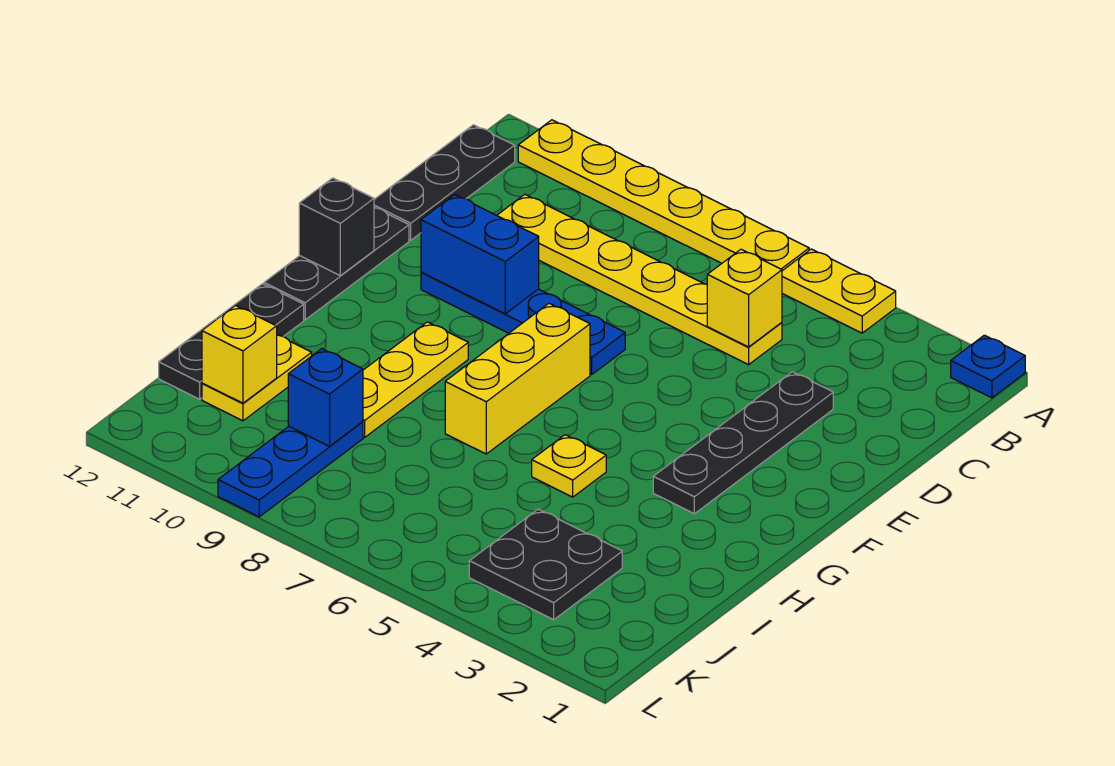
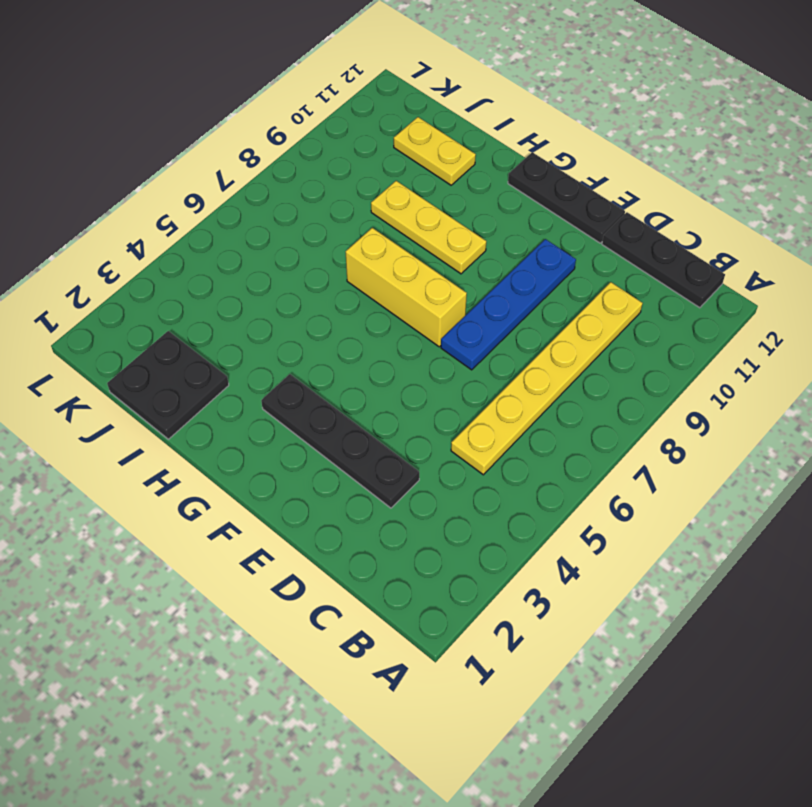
black 2x2 plate [107,331,229,439] -> black 2x2 plate moved to [469,509,622,620]
none -> blue 1x1 plate [951,335,1025,398]
none -> yellow 1x2 plate [782,249,896,333]
none -> yellow 1x6 plate [518,120,809,271]

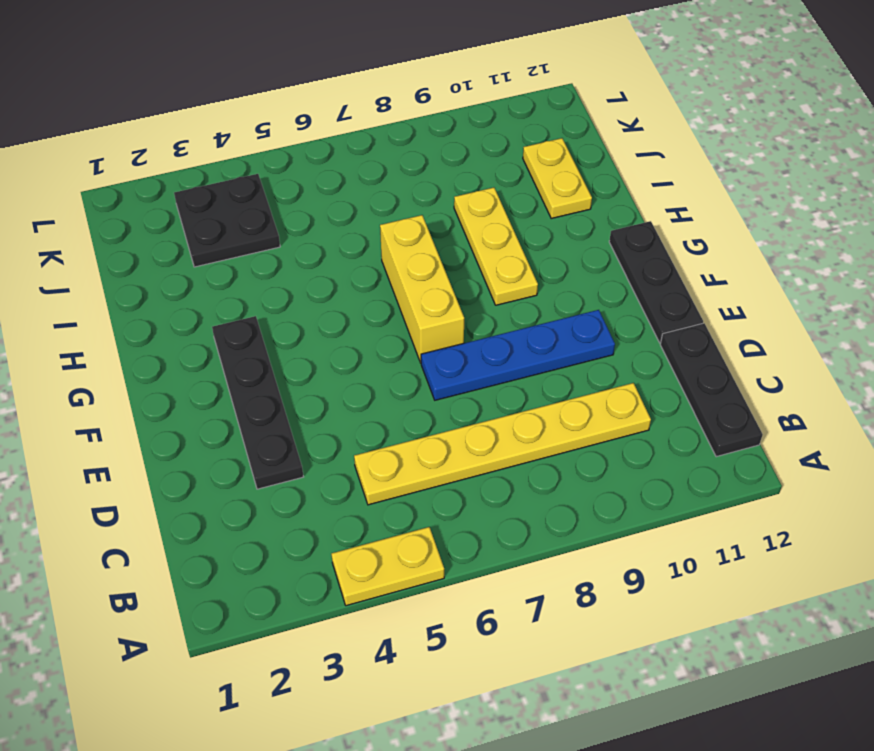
none -> blue 1x1 plate [951,335,1025,398]
none -> yellow 1x6 plate [518,120,809,271]
none -> yellow 1x1 plate [532,435,606,497]

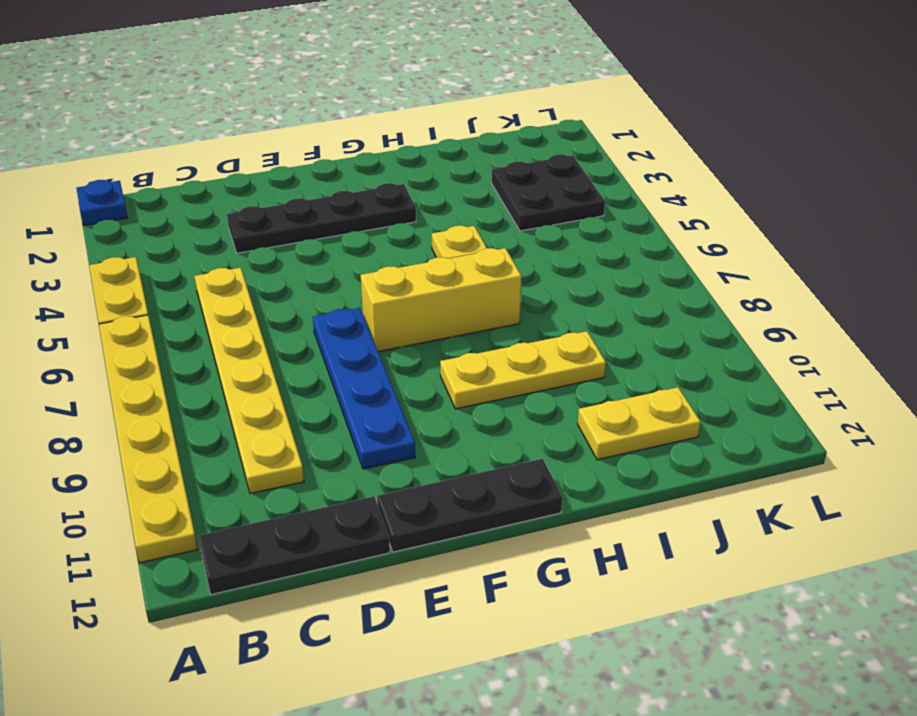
none -> black 1x3 plate [159,284,304,399]
none -> blue 1x3 plate [218,422,363,517]
none -> yellow 1x1 brick [707,249,782,347]

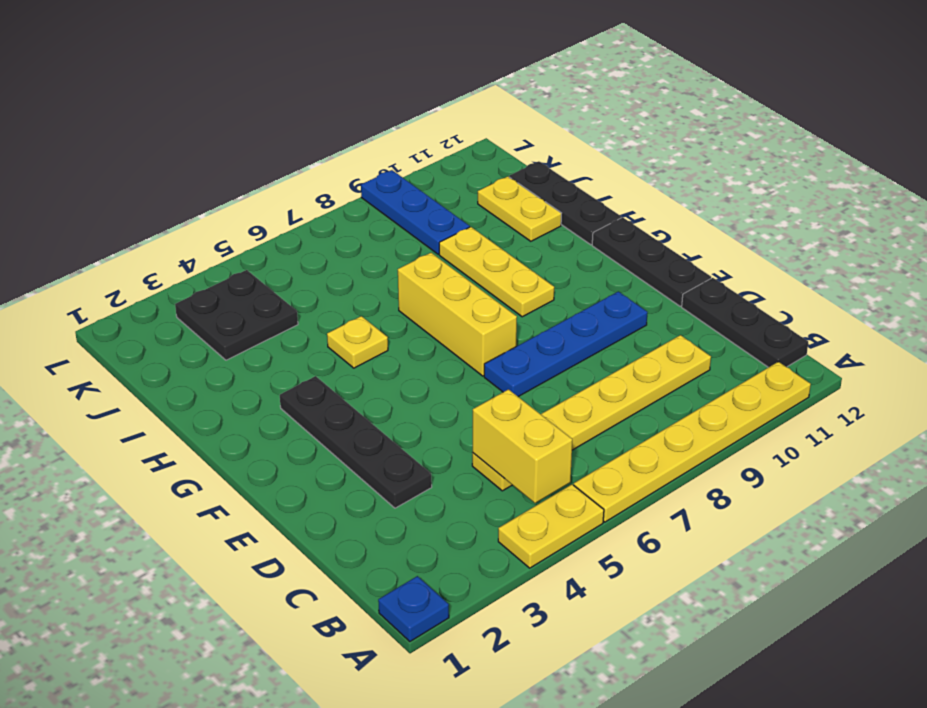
yellow 1x2 brick [473,389,572,503] -> yellow 1x1 brick [707,249,782,347]
none -> blue 1x2 brick [421,195,539,314]
none -> black 1x1 brick [299,178,374,276]
none -> blue 1x1 brick [288,349,363,446]

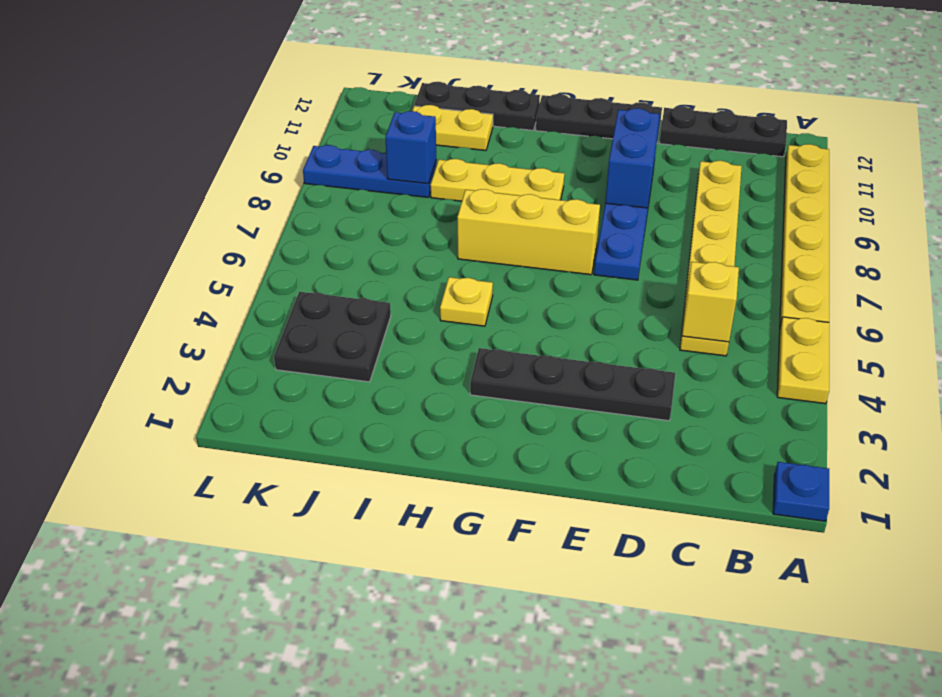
none -> black 1x1 brick [299,178,374,276]
none -> yellow 1x1 brick [202,305,277,403]

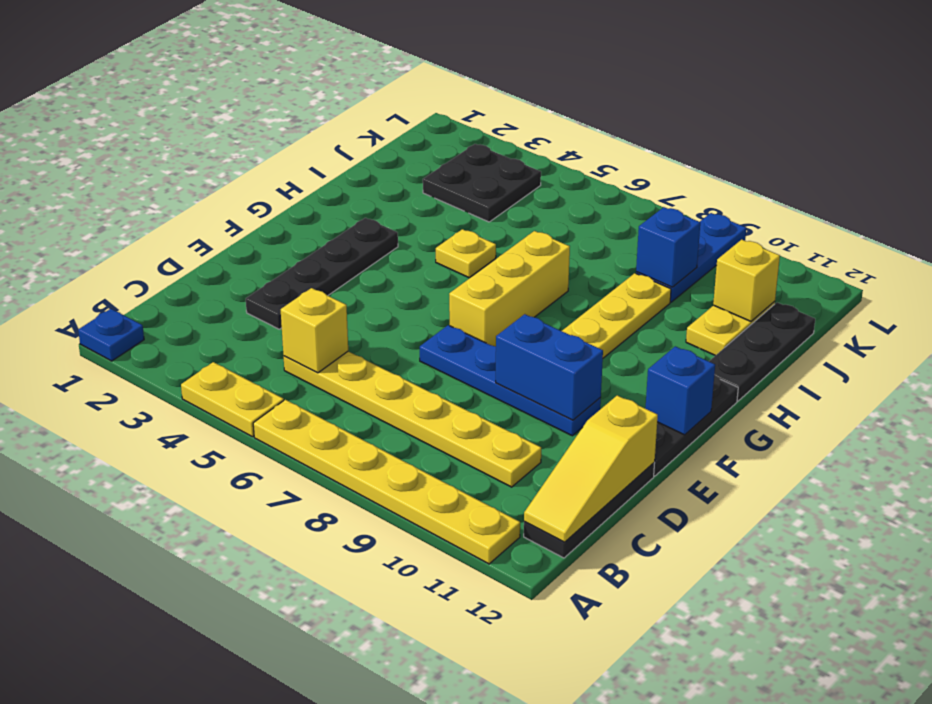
yellow 1x3 slope [524,395,658,542] -> none
blue 1x1 brick [645,346,715,435] -> black 1x1 brick [299,178,374,276]

